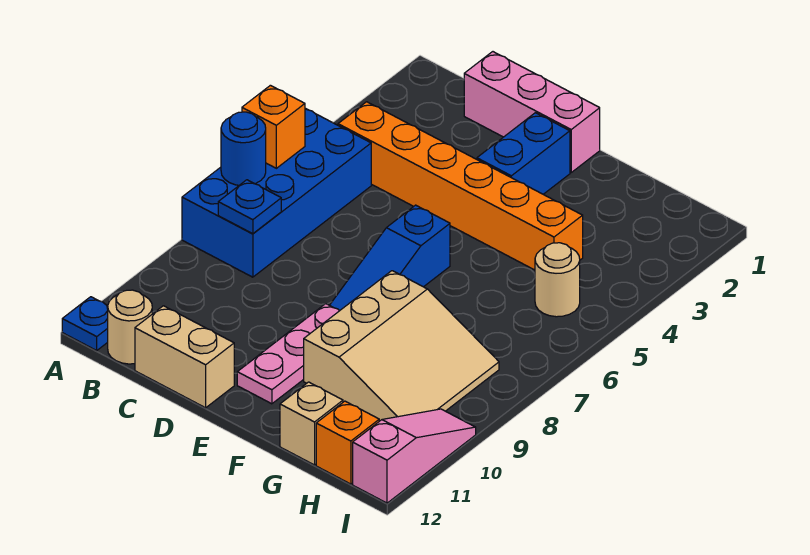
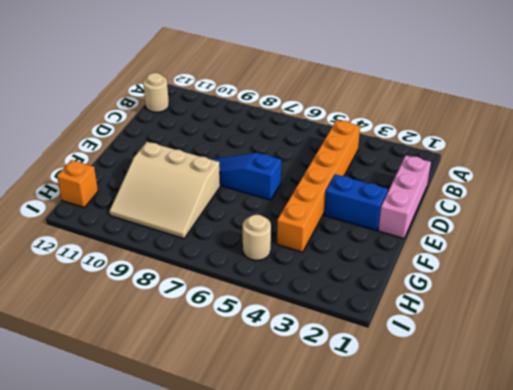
none -> blue 2x4 brick [182,108,371,277]
none -> blue 1x1 plate [62,297,108,350]
none -> tan 1x2 brick [135,306,234,408]

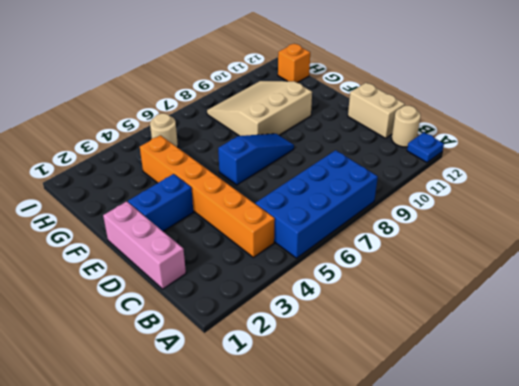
none -> pink 1x3 plate [237,304,340,404]
none -> tan 1x1 brick [280,382,343,465]
none -> pink 1x3 slope [353,409,476,503]

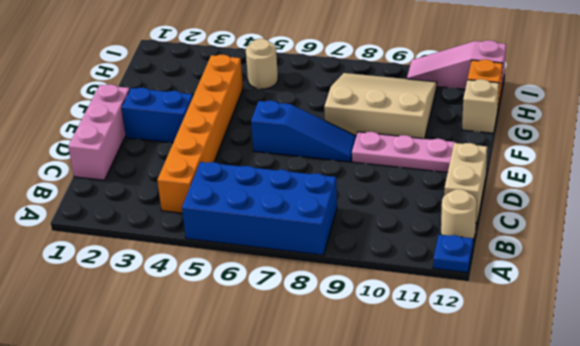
none -> orange 1x1 brick [242,85,305,168]
none -> blue 1x1 round brick [221,112,266,185]
none -> blue 1x1 plate [218,180,281,234]

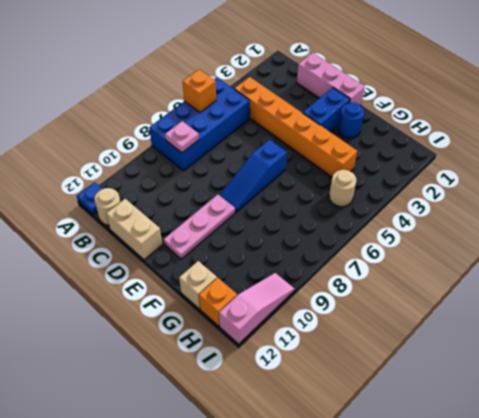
pink 1x1 plate [165,121,199,153] -> blue 1x1 plate [218,180,281,234]
blue 1x1 round brick [338,103,364,138] -> blue 1x1 round brick moved to [221,112,266,185]
none -> tan 3x3 slope [304,271,499,421]

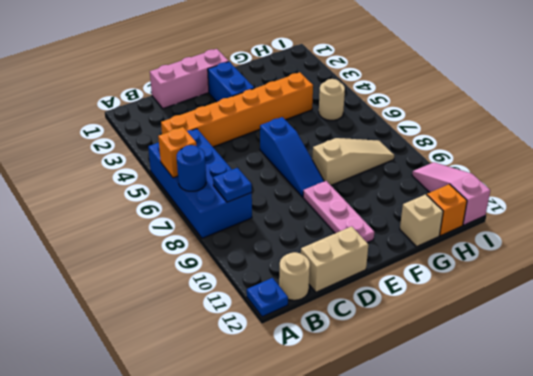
tan 1x3 slope [312,138,394,185] -> tan 3x3 slope [304,271,499,421]

